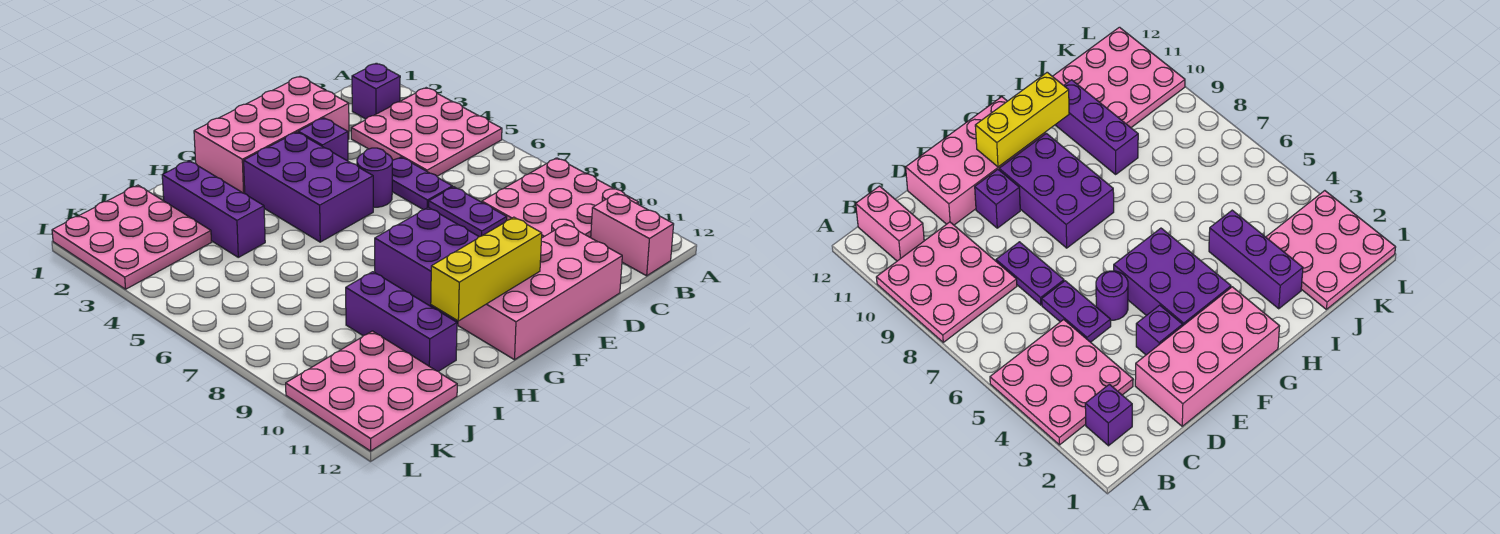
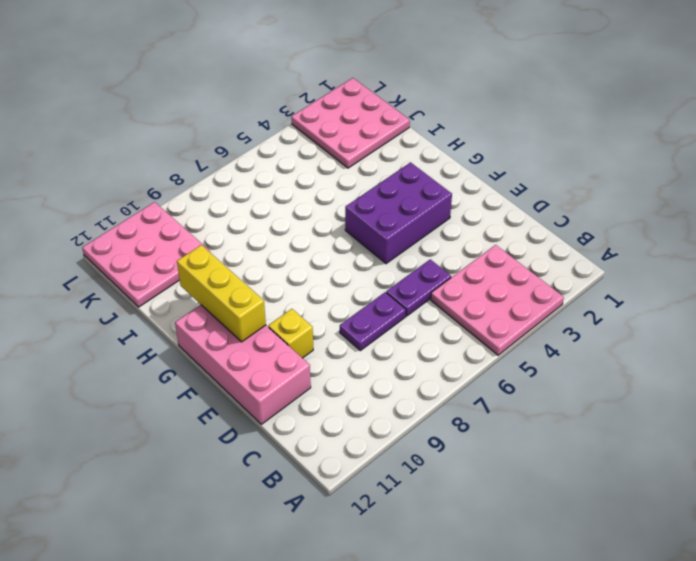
yellow 1x1 brick [268,309,313,358] -> purple 1x1 brick [975,170,1020,228]
none -> pink 3x3 plate [482,158,639,238]
none -> purple 1x1 brick [352,63,400,119]
none -> pink 1x2 brick [591,193,674,276]

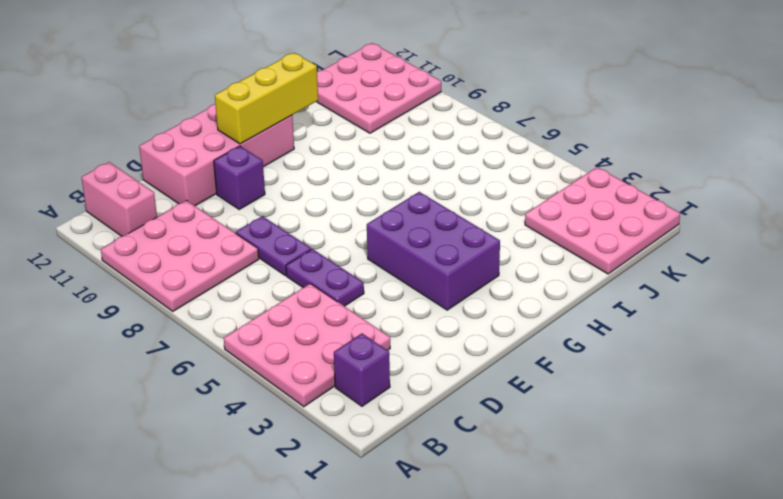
none -> pink 2x4 brick [194,76,349,194]
none -> purple 1x1 brick [298,118,348,161]
none -> purple 1x1 round brick [357,148,392,207]

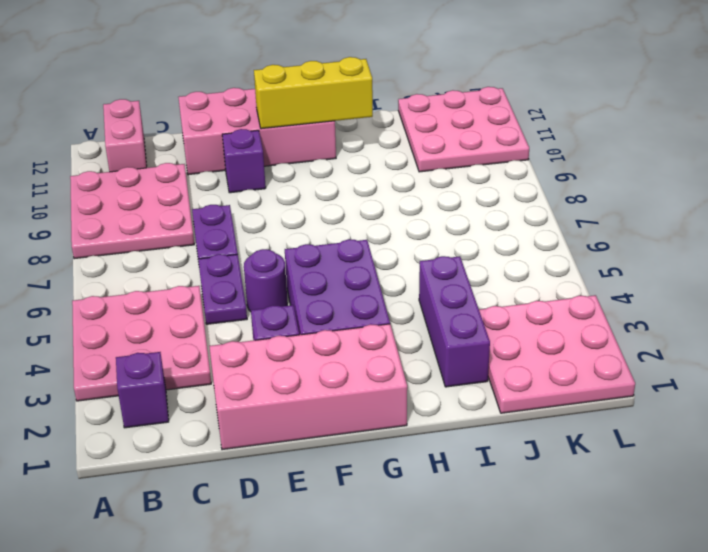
none -> purple 2x3 brick [375,207,479,324]
none -> purple 1x3 brick [346,272,457,371]

